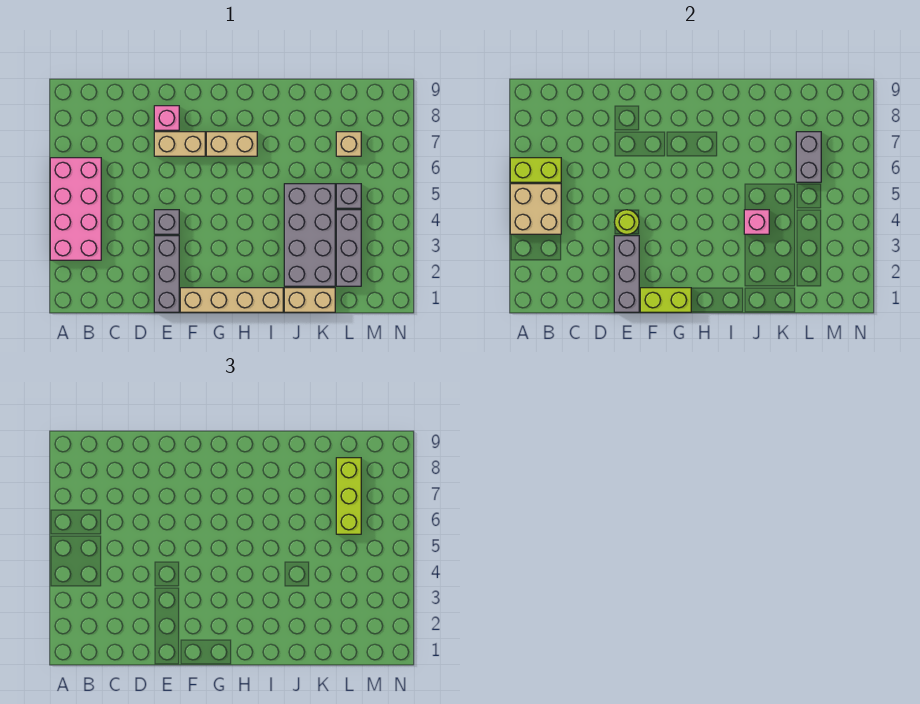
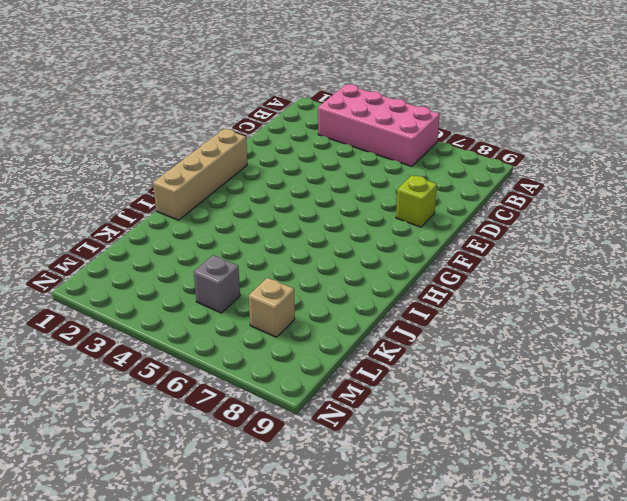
lime 1x1 brick [396,175,437,227] -> pink 1x1 brick [154,106,179,130]
none -> grey 1x3 brick [154,236,179,312]
none -> grey 1x1 brick [154,210,179,234]
none -> tan 1x2 brick [154,132,205,156]

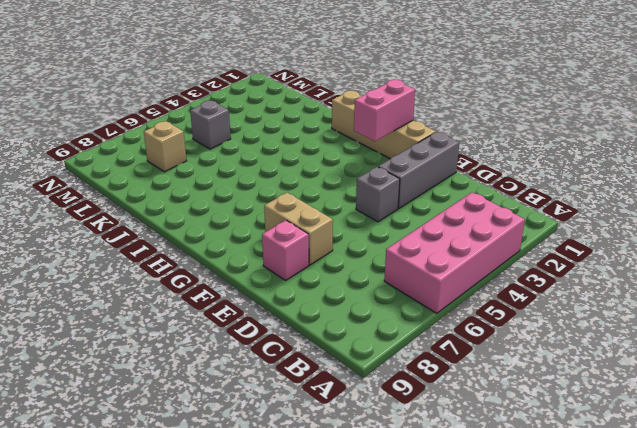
pink 1x2 brick [354,80,415,141] -> lime 1x2 brick [640,288,691,312]
none -> tan 1x2 brick [206,132,257,156]
none -> tan 1x2 brick [284,288,335,312]
none -> grey 2x4 brick [284,184,335,286]

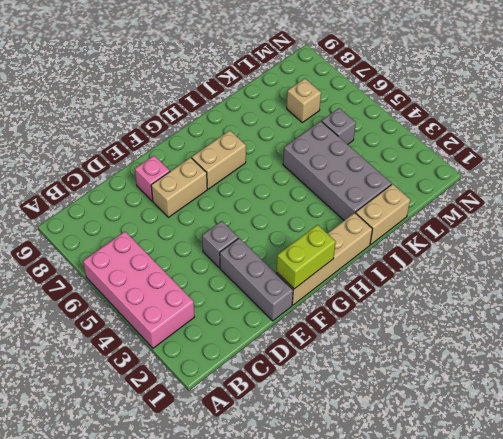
none -> grey 1x3 brick [336,210,361,286]
none -> tan 2x2 brick [510,184,561,234]
none -> lime 1x2 brick [510,158,561,182]

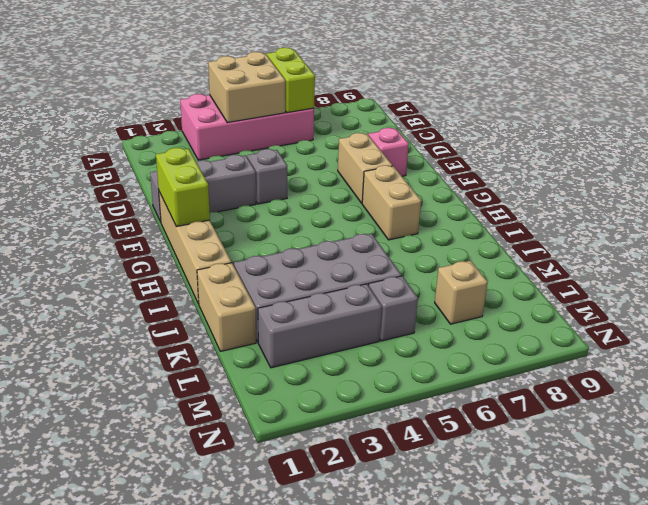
none -> grey 1x3 brick [614,236,639,312]
none -> lime 1x1 round brick [614,210,639,234]
none -> pink 1x1 brick [744,210,769,234]

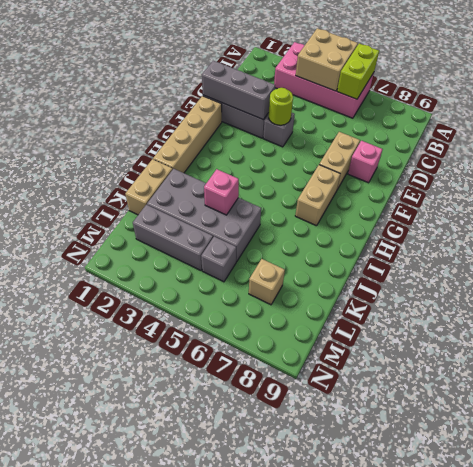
none -> lime 1x2 brick [640,288,691,312]
none -> grey 1x2 brick [796,132,821,182]
none -> lime 1x3 brick [336,458,361,534]

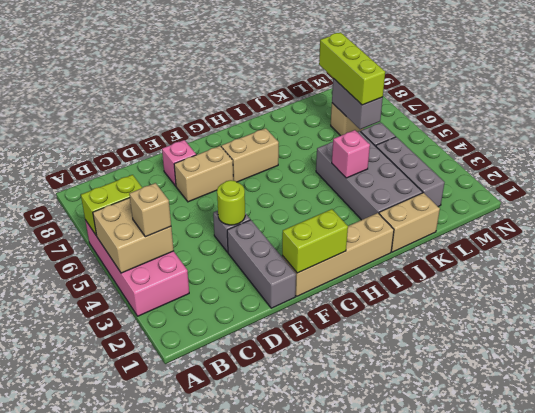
tan 1x1 brick [129,183,171,237] -> none
none -> grey 1x3 brick [614,236,639,312]

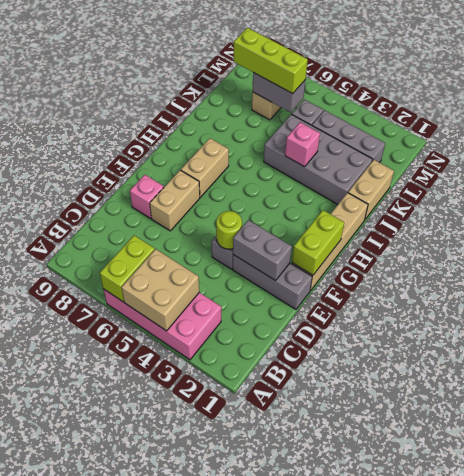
grey 1x2 brick [233,220,292,281] -> grey 1x3 brick [614,236,639,312]

